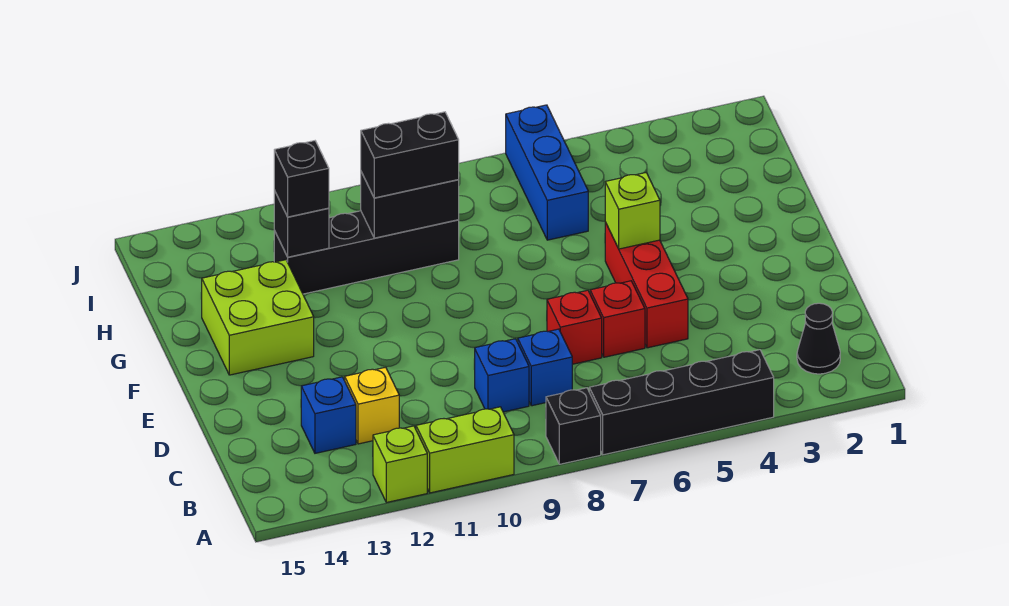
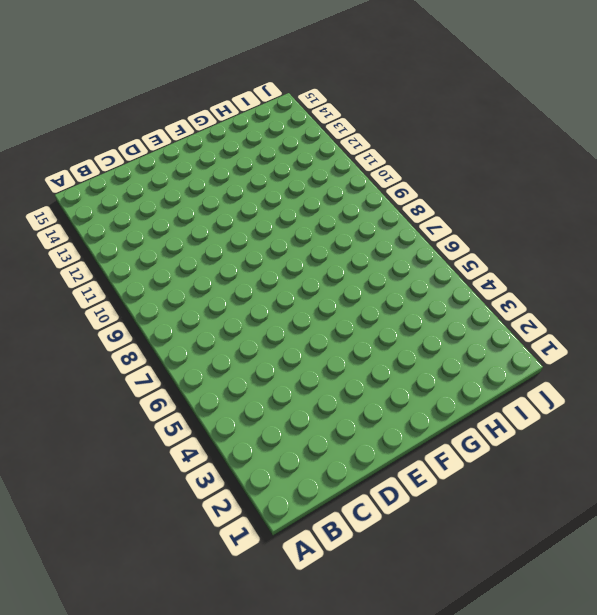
none -> black 1x4 brick [589,350,774,455]
none -> black 1x1 brick [546,388,601,464]
none -> lime 1x2 brick [416,407,514,493]

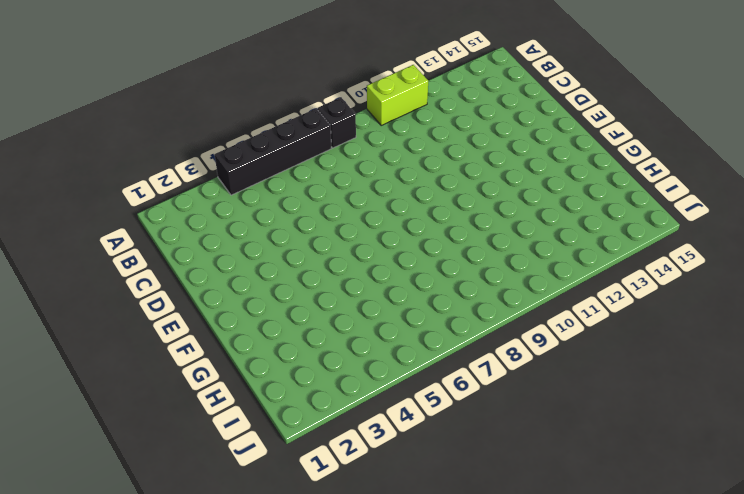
none -> lime 1x1 brick [373,426,427,503]
none -> black 1x1 cone [797,303,840,374]
none -> blue 1x1 brick [518,329,572,406]

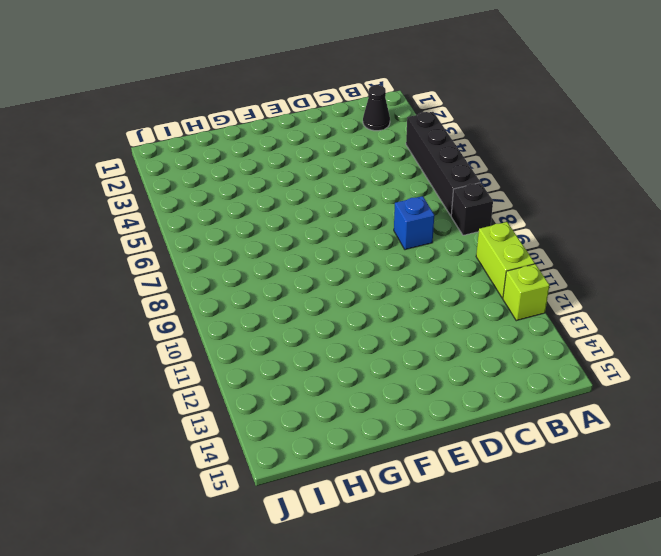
none -> blue 1x1 brick [474,339,529,412]
none -> yellow 1x1 brick [345,367,399,444]
none -> blue 1x1 brick [301,377,356,453]

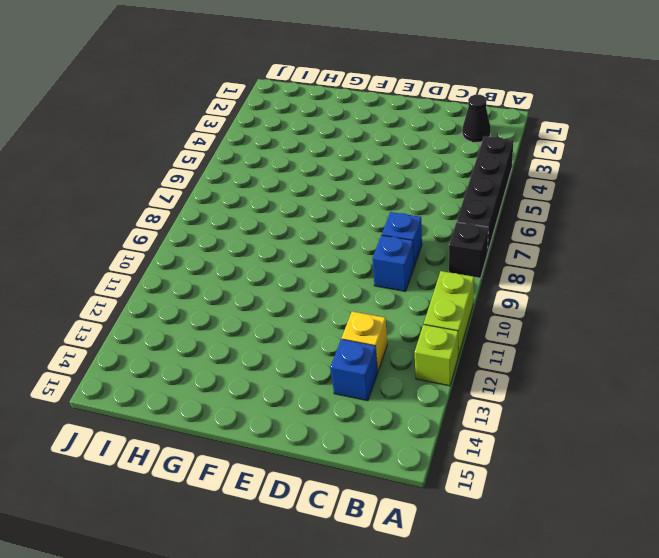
none -> red 1x3 brick [605,222,688,348]
none -> red 1x1 brick [590,281,645,357]
none -> red 1x1 brick [547,290,602,364]

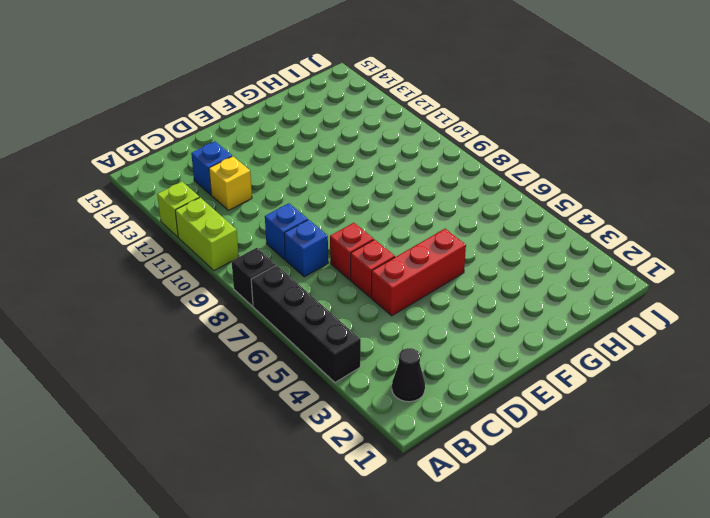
none -> lime 2x2 brick [202,260,314,375]
none -> blue 1x3 brick [506,105,588,240]
none -> black 1x4 brick [274,211,459,294]

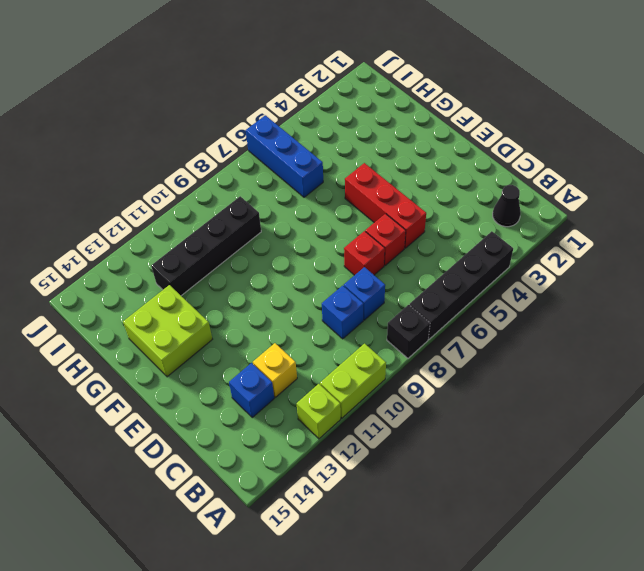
none -> lime 1x1 brick [605,173,660,249]
none -> black 1x2 brick [361,172,459,238]
none -> black 1x1 brick [274,190,329,257]

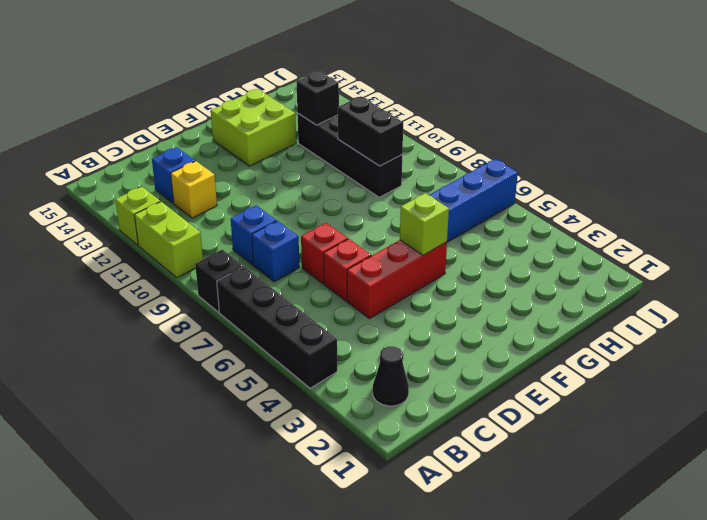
none -> black 1x2 brick [361,112,459,198]
none -> black 1x1 brick [274,141,329,217]

